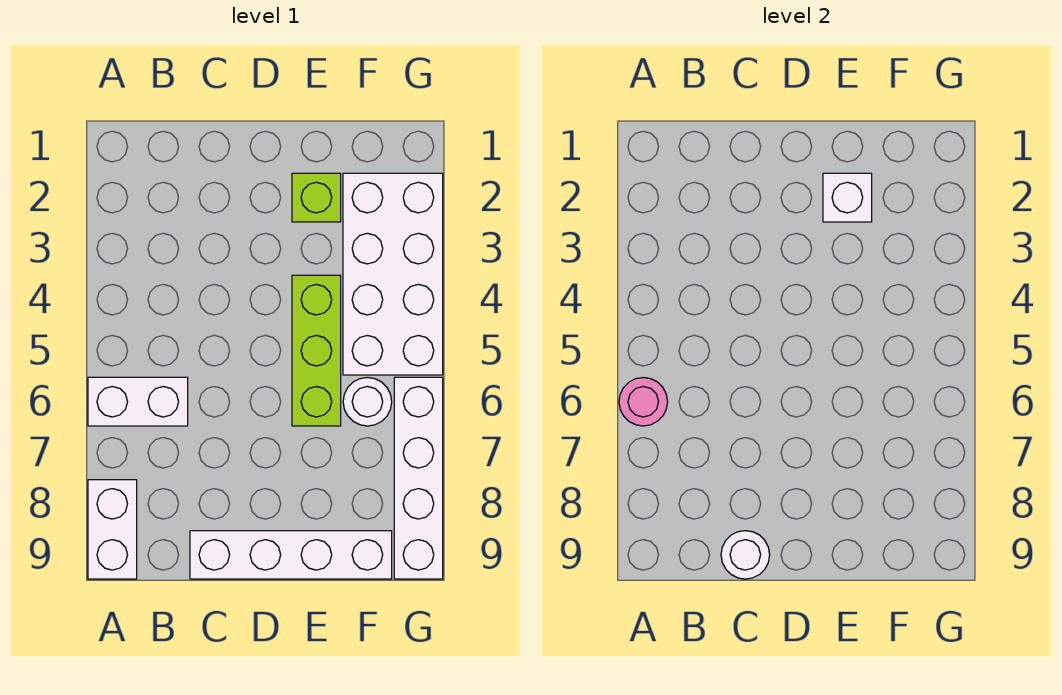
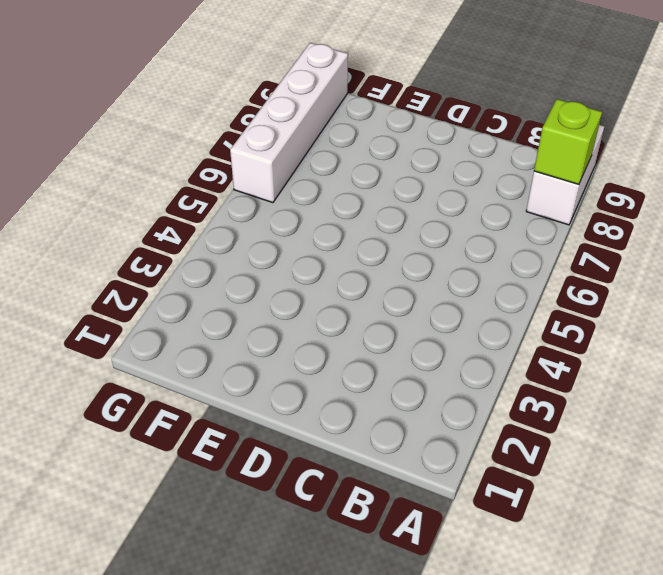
lime 1x1 brick [534,99,602,185] -> lime 1x1 brick moved to [292,173,341,222]
none -> white 1x2 brick [88,377,188,426]
none -> white 1x4 brick [190,531,392,579]

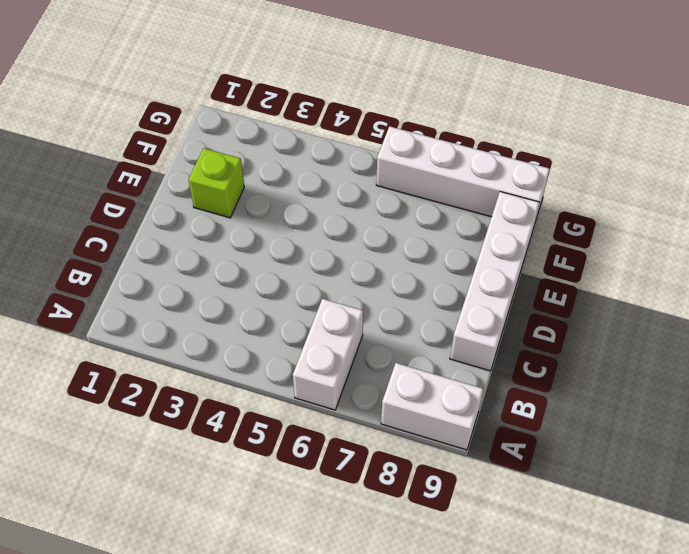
none -> lime 1x3 brick [292,275,341,426]
none -> white 2x4 brick [343,173,443,375]

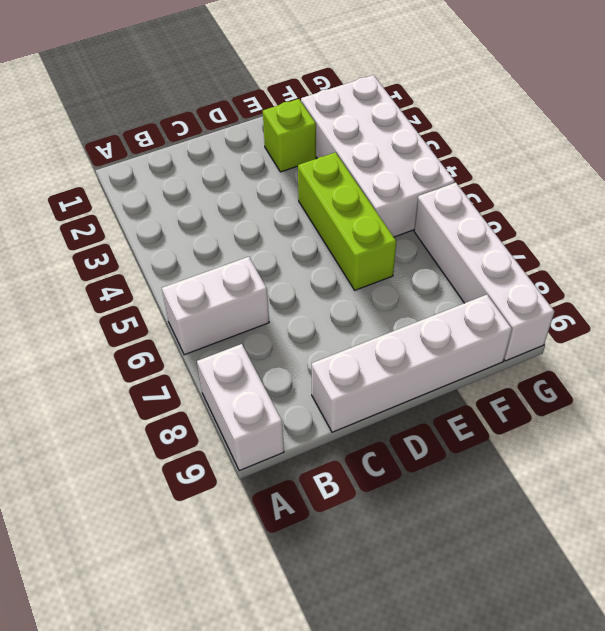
none -> white 1x1 round brick [343,378,392,426]
none -> pink 1x1 round brick [619,378,668,426]

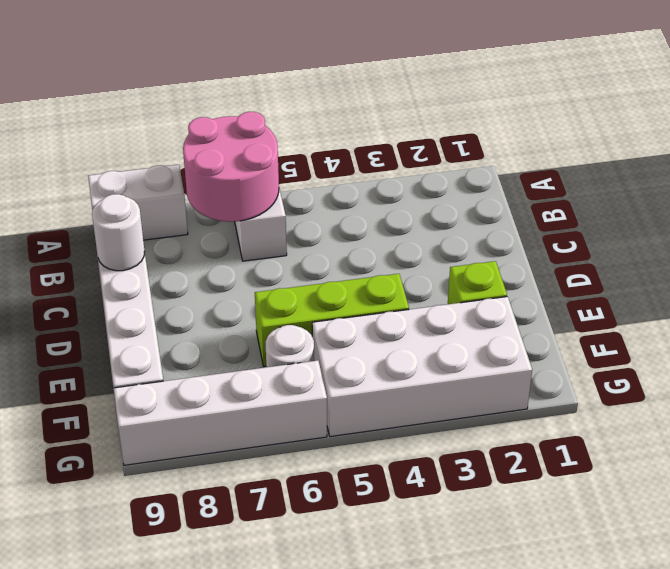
pink 2x2 round brick [183,112,279,222] -> pink 1x1 round brick [619,378,668,426]
none -> white 1x1 brick [823,173,872,222]

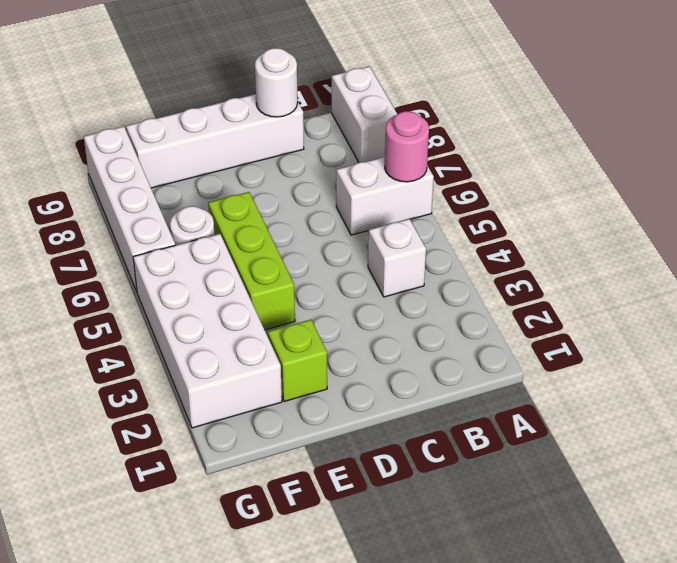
white 1x1 brick [368,219,426,297] -> white 1x1 brick moved to [823,173,872,222]

